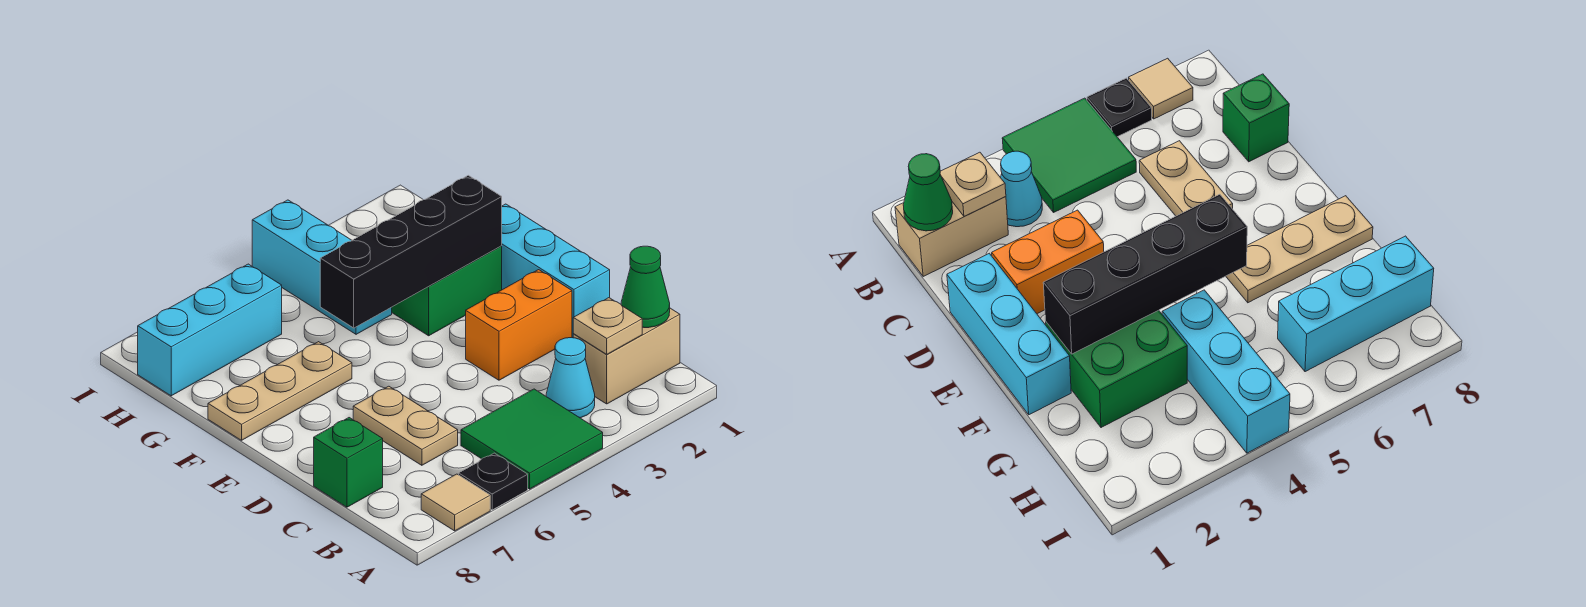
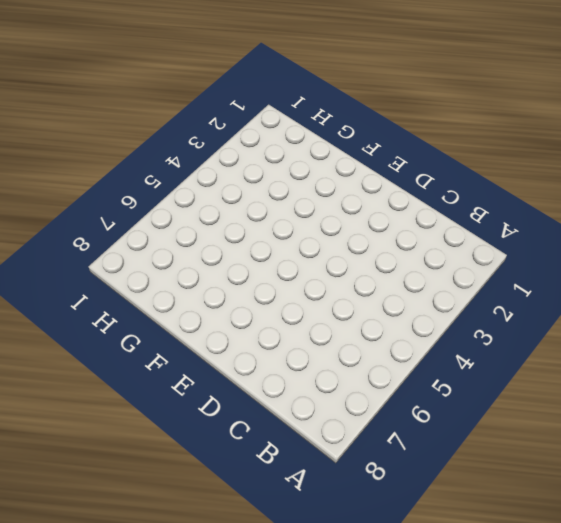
none -> green 2x2 tile [461,389,603,489]
none -> black 1x1 plate [459,453,528,510]
none -> tan 1x1 tile [421,474,490,531]

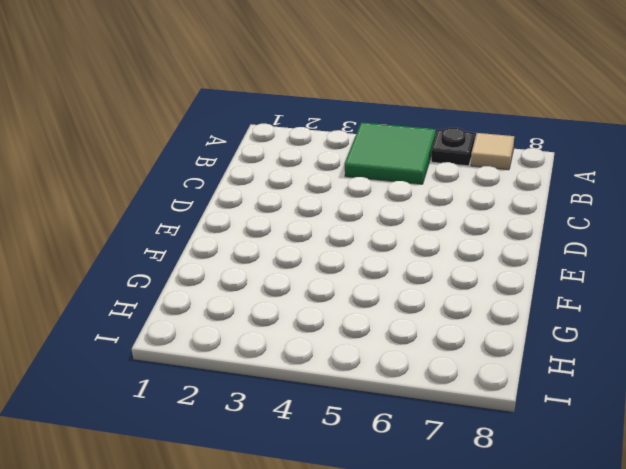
none -> tan 1x2 brick [573,308,680,404]
none -> cyan 1x1 cone [546,338,595,418]
none -> tan 1x2 plate [353,386,458,465]

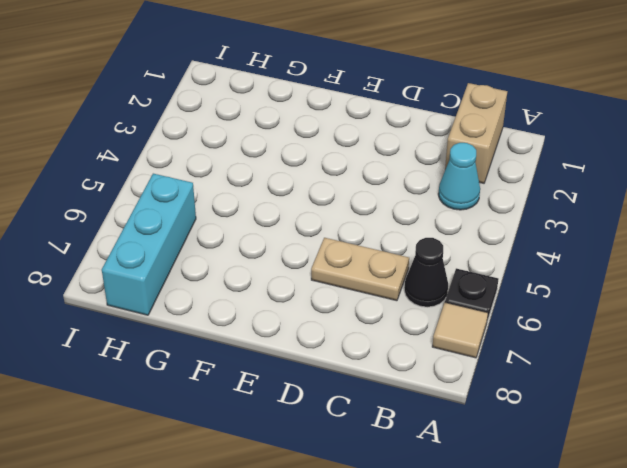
black 1x1 cone [404,238,448,307] -> none
none -> green 2x2 tile [461,389,603,489]
none -> green 1x1 brick [314,418,383,507]
none -> cyan 1x3 brick [502,204,610,338]

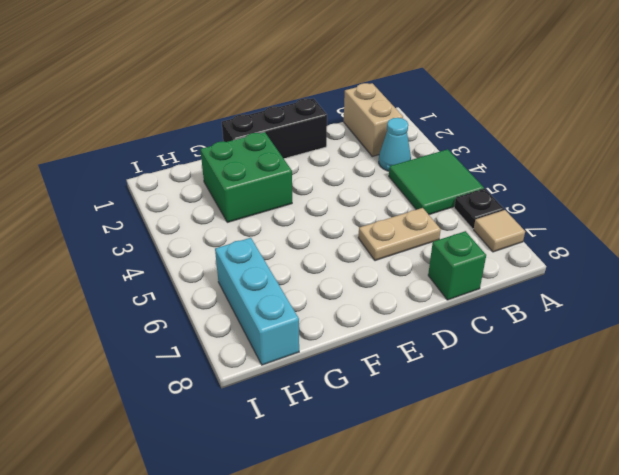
black 1x3 brick [222,98,327,159] -> cyan 1x3 brick [502,204,610,338]
none -> orange 1x2 brick [466,270,572,380]
none -> tan 1x3 plate [208,342,352,440]
none -> cyan 1x3 brick [252,200,392,334]

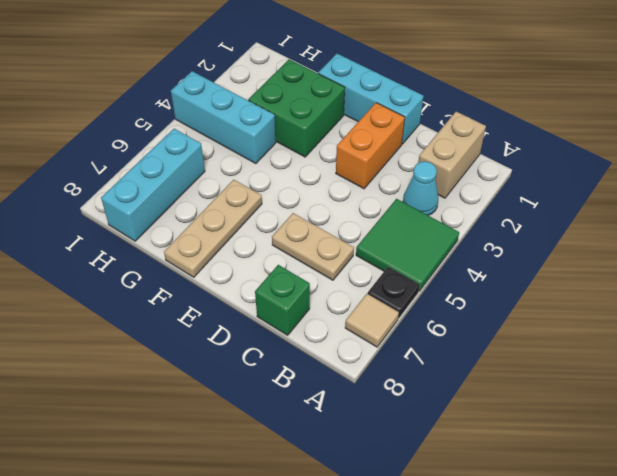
none -> green 1x1 cone [621,246,670,328]
none -> tan 1x1 plate [573,298,642,354]
none -> black 1x4 brick [320,175,502,328]

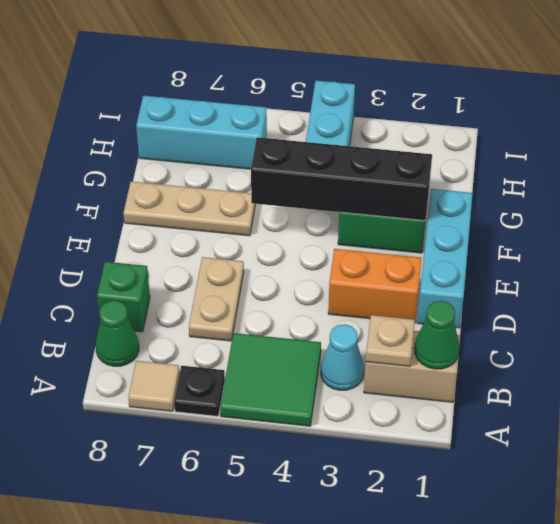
green 1x1 cone [96,301,139,366] -> none

